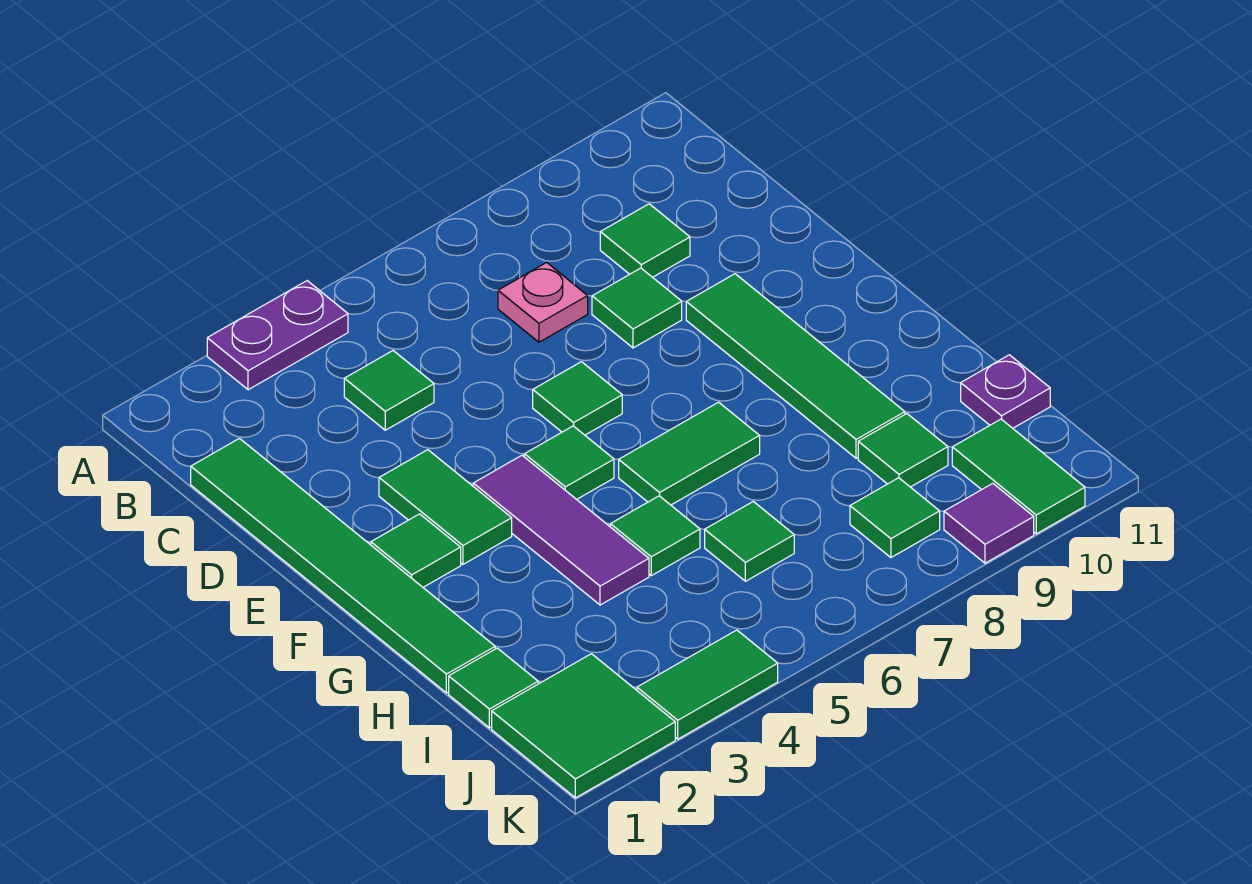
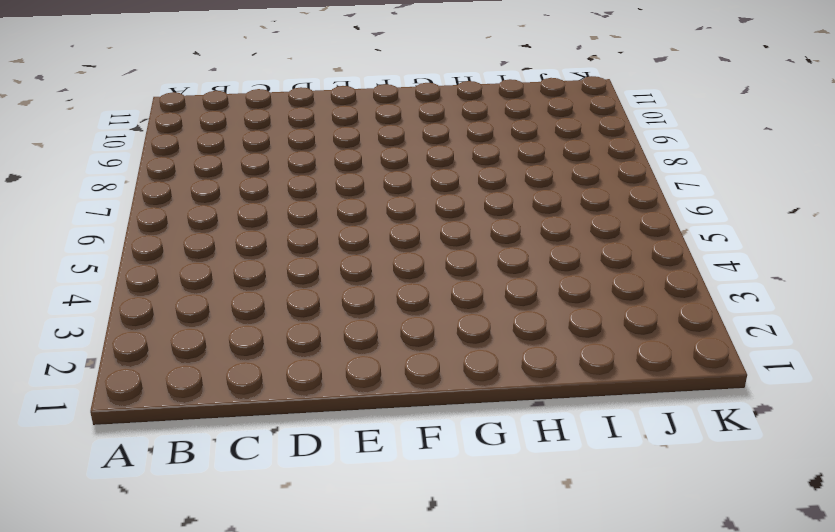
none -> purple 1x2 plate [207,281,348,390]
none -> green 1x6 tile [191,438,495,693]
none -> green 1x1 tile [344,351,434,430]

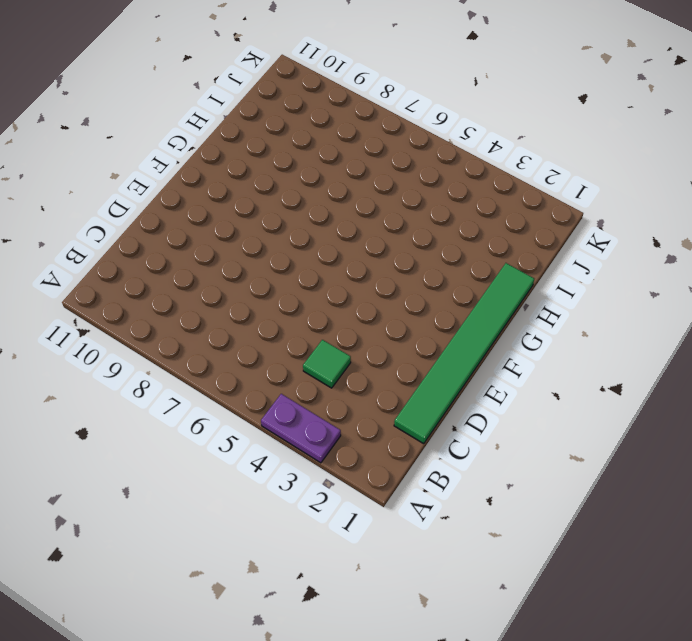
none -> pink 1x1 plate [498,262,588,342]
none -> green 1x1 tile [600,204,690,277]
none -> green 1x1 tile [592,268,682,348]

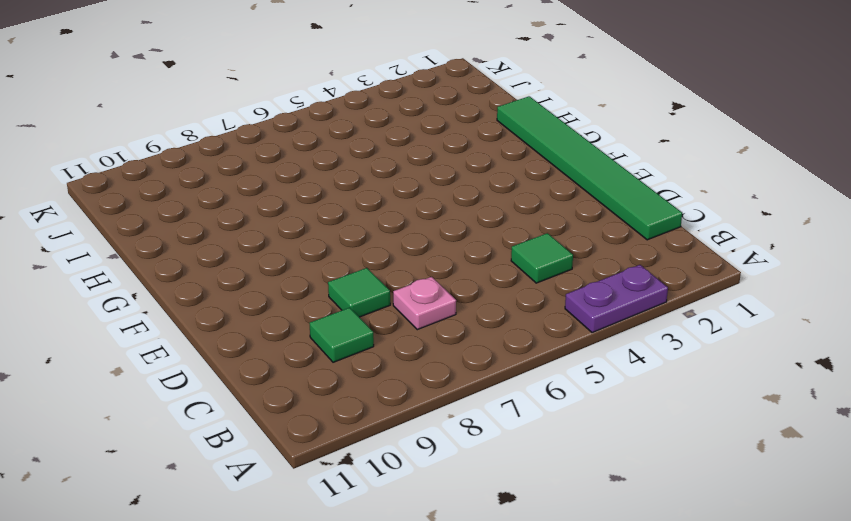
none -> green 1x2 tile [379,450,512,564]
none -> green 1x1 tile [533,362,622,435]
none -> green 1x4 tile [686,274,905,458]

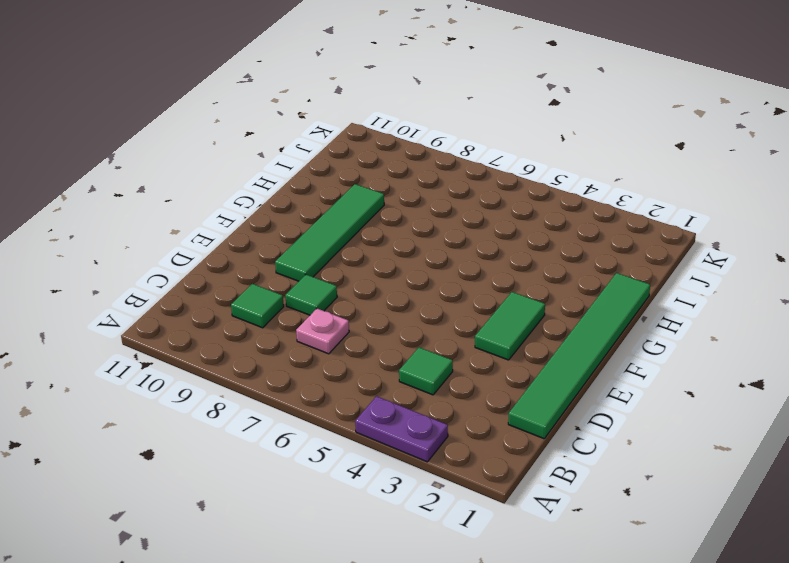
none -> green 1x1 tile [533,362,622,435]
none -> green 1x1 tile [371,514,461,587]
none -> purple 1x3 tile [473,455,649,605]

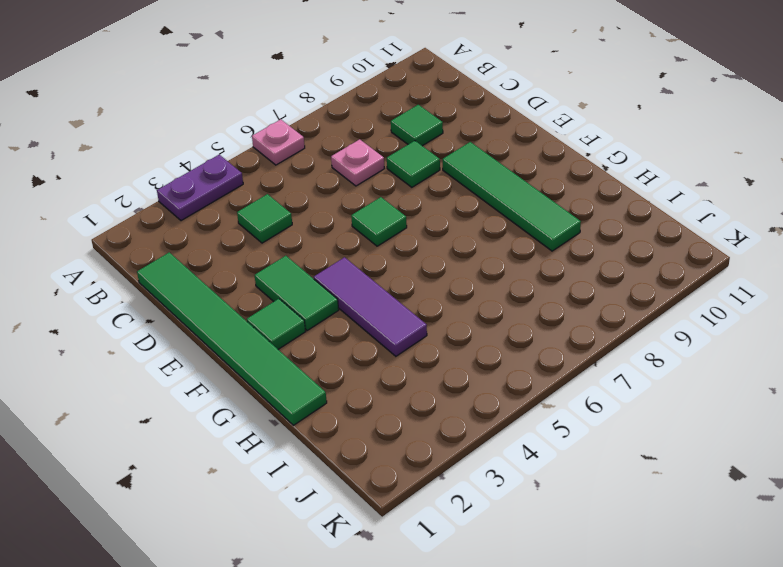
pink 1x1 plate [252,119,305,165] -> none
none -> green 1x1 tile [524,426,614,499]
none -> green 1x2 tile [619,402,760,505]
none -> green 1x1 tile [610,496,700,576]

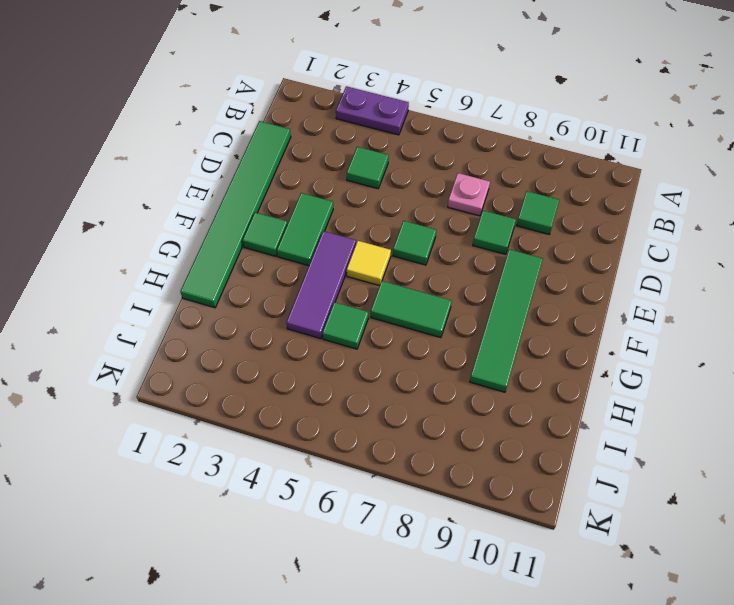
yellow 1x1 tile [347,241,391,286] -> green 1x1 tile [524,426,614,499]
none -> green 1x1 tile [449,648,538,728]
none -> green 1x1 tile [705,501,794,581]
none -> green 1x1 tile [858,414,948,487]

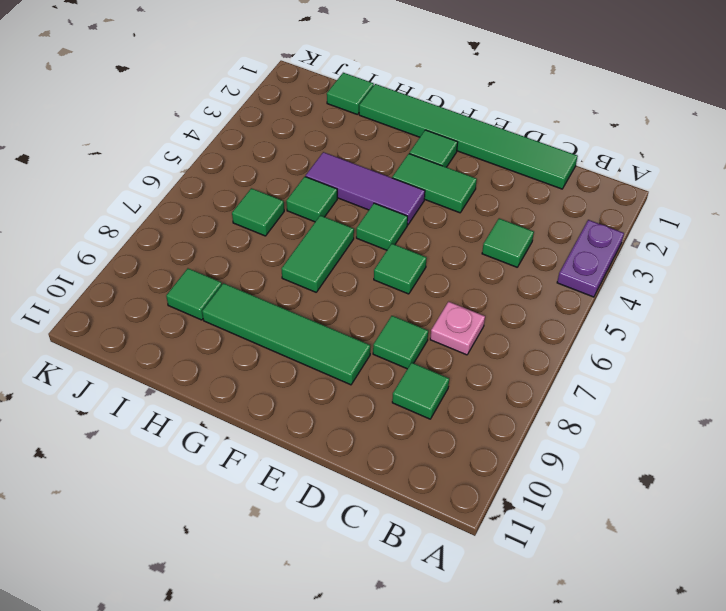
none -> purple 1x1 plate [961,355,1050,428]
none -> green 2x2 tile [492,654,675,798]
none -> green 1x1 tile [850,478,940,557]

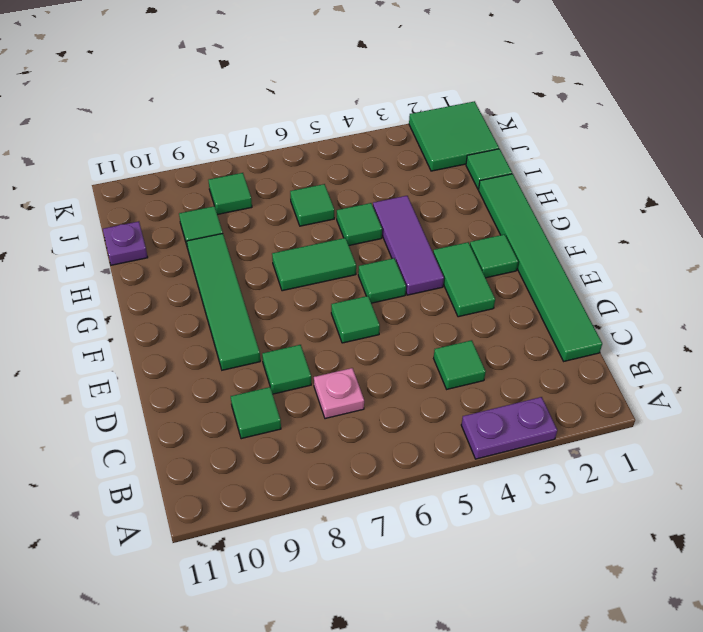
none -> green 1x2 tile [952,419,1085,534]
none -> green 1x2 tile [637,630,778,739]
none -> purple 1x1 tile [944,484,1034,563]

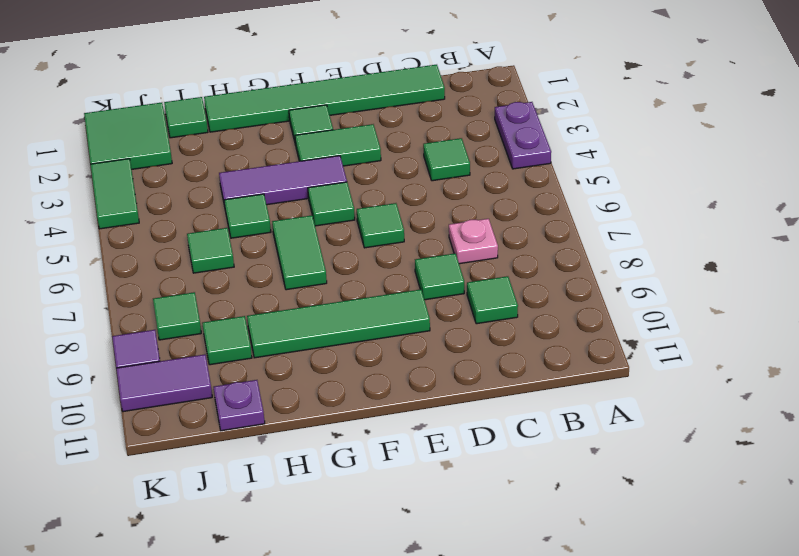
purple 1x2 tile [116,354,212,412] -> green 1x2 tile [952,419,1085,534]

